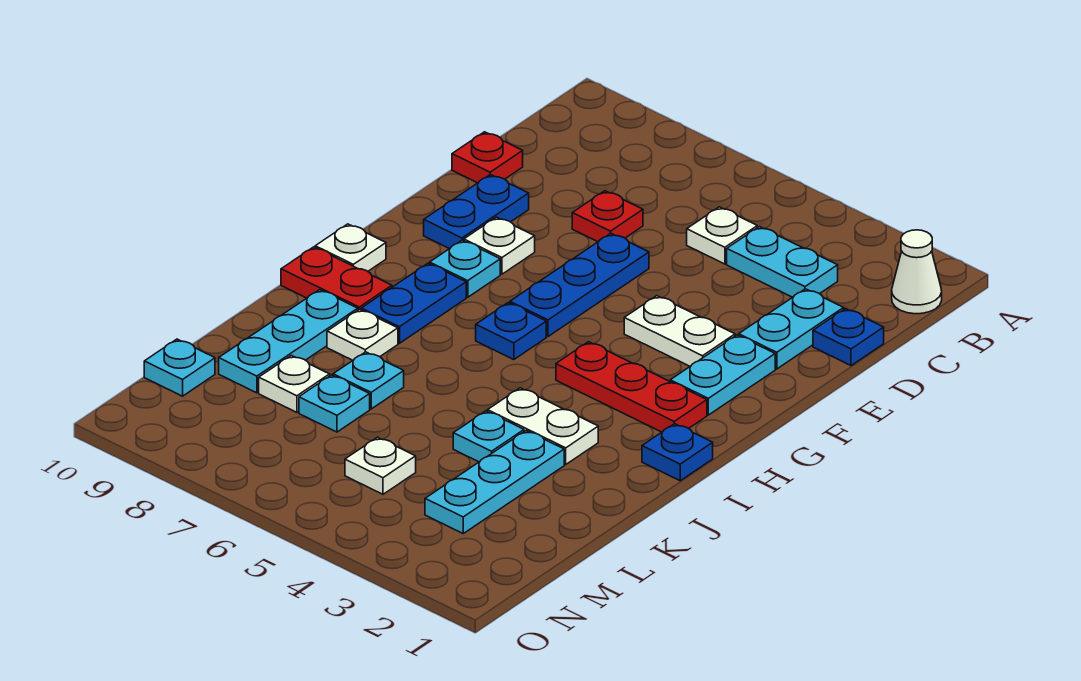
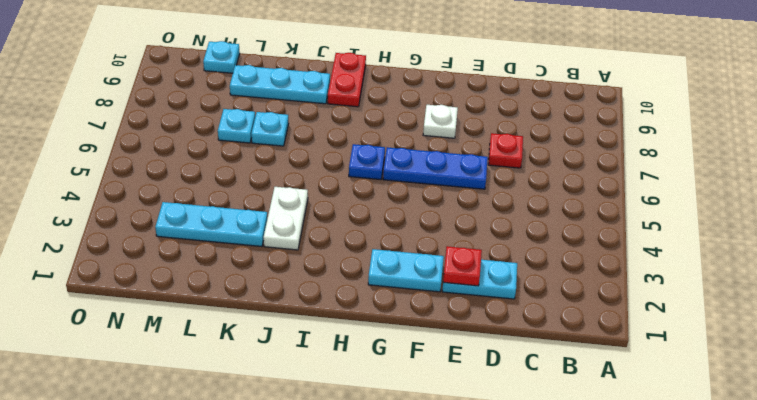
red 1x1 plate [443,246,482,286] -> red 1x1 plate moved to [452,132,523,183]
none -> white 1x1 cone [892,230,942,314]
none -> cyan 1x2 plate [727,227,838,297]
none -> white 1x1 plate [687,207,757,264]

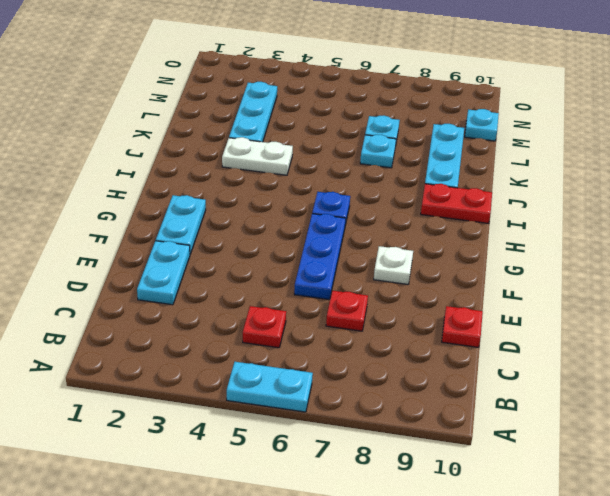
cyan 1x2 plate [227,362,313,412] -> cyan 1x2 plate moved to [727,227,838,297]
red 1x1 plate [243,306,286,348] -> white 1x1 plate [687,207,757,264]
none -> white 1x1 cone [892,230,942,314]
none -> blue 1x1 plate [813,309,884,366]
none -> blue 1x2 plate [424,174,529,249]

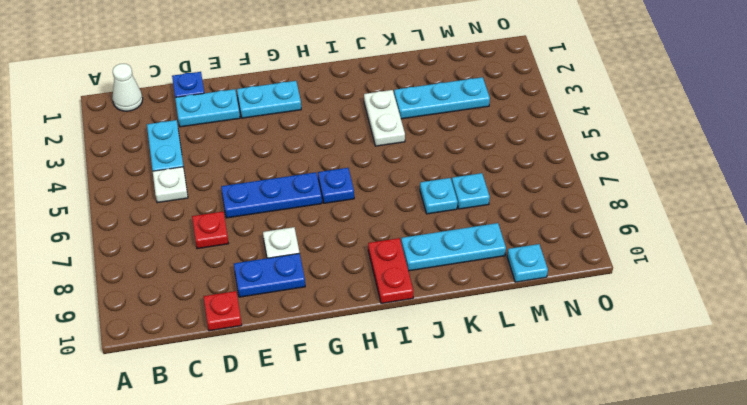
none -> white 1x2 plate [624,296,735,366]
none -> cyan 1x1 plate [430,240,500,297]
none -> red 1x3 plate [556,342,707,432]

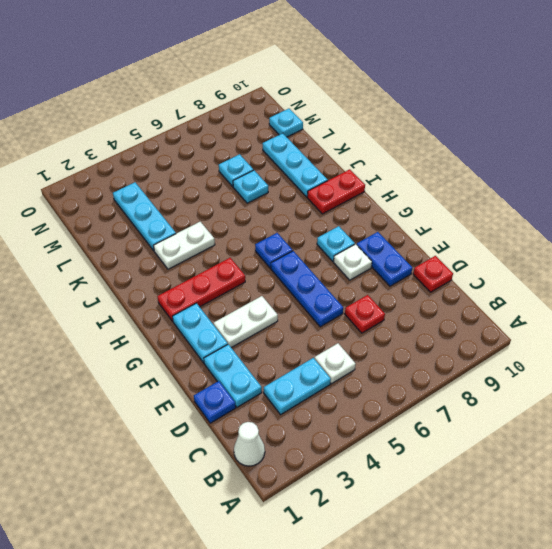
none -> blue 1x2 plate [361,263,466,343]
none -> white 1x1 plate [315,224,386,271]
none -> blue 1x1 plate [642,424,713,481]

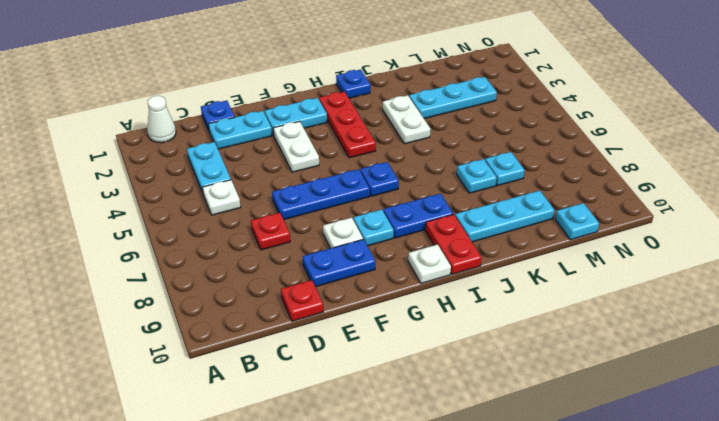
none -> white 1x1 plate [327,309,398,360]
none -> cyan 1x1 plate [453,411,524,462]
none -> white 1x1 plate [259,355,330,412]

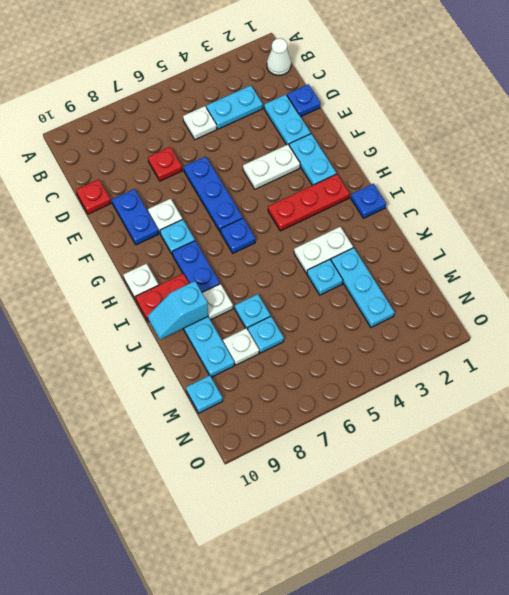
cyan 1x2 slope [147,281,208,339] -> none
none -> white 1x1 plate [345,437,416,494]

